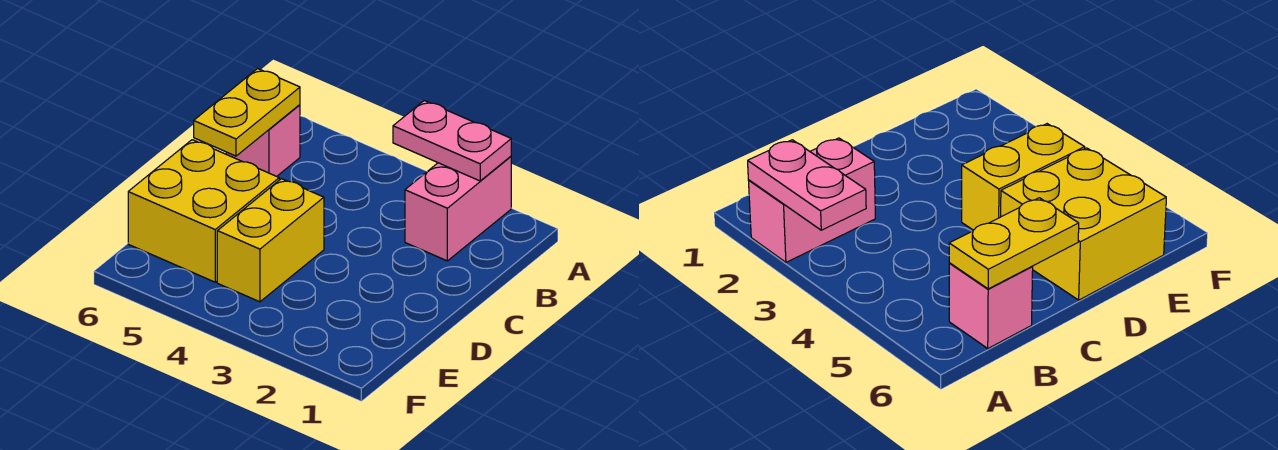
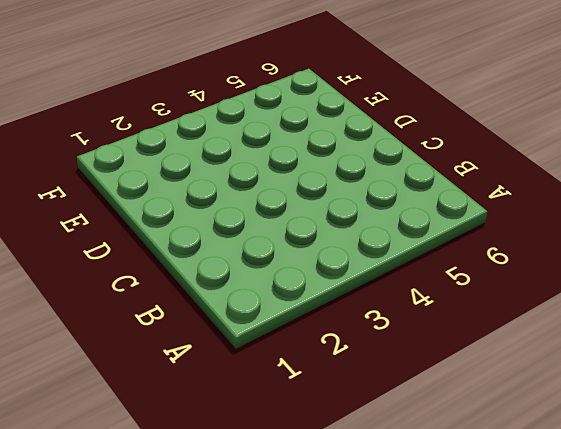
none -> pink 1x2 brick [405,156,511,261]
none -> pink 1x1 brick [226,105,300,176]

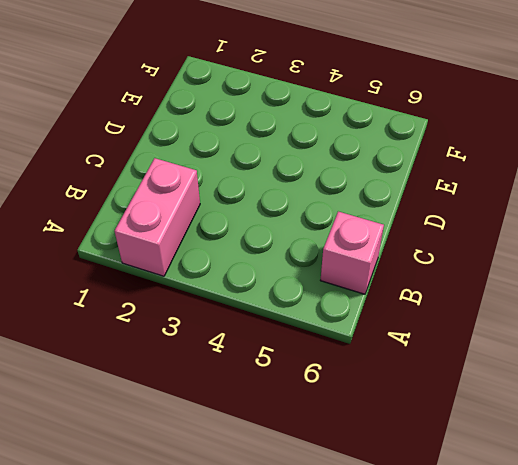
none -> yellow 1x2 brick [217,179,324,302]
none -> yellow 2x2 brick [128,140,279,282]

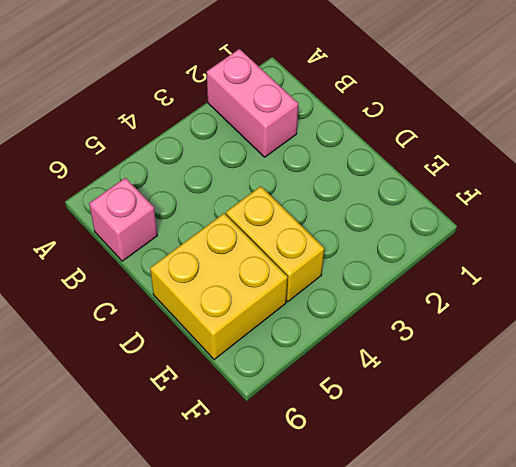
none -> pink 1x2 plate [393,101,511,181]
none -> yellow 1x2 plate [194,69,300,156]

